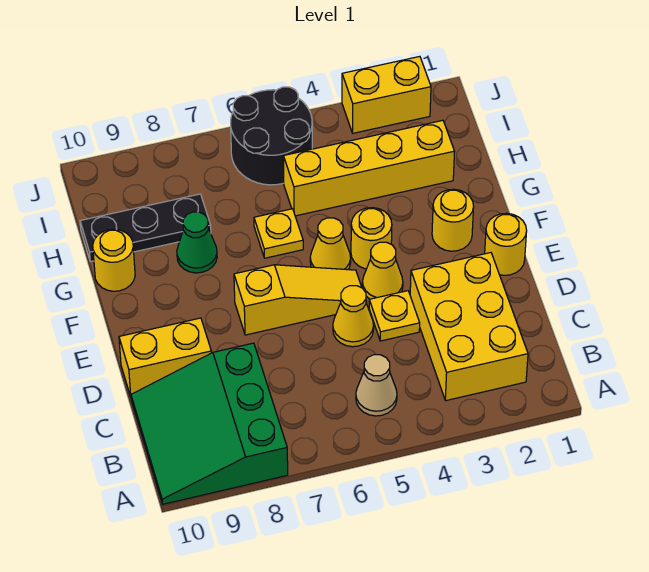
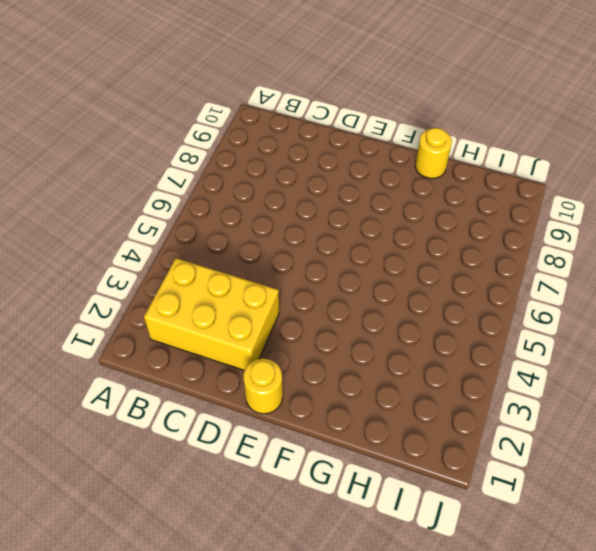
none -> green 3x3 slope [131,343,288,504]
none -> tan 1x1 cone [356,355,397,416]
none -> yellow 1x1 plate [369,291,420,341]

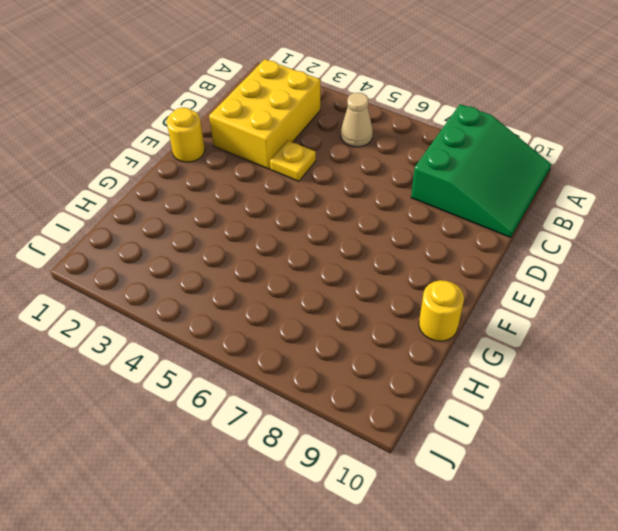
none -> yellow 1x1 cone [333,286,374,347]
none -> yellow 1x2 brick [119,318,211,397]
none -> yellow 1x1 cone [362,242,403,299]

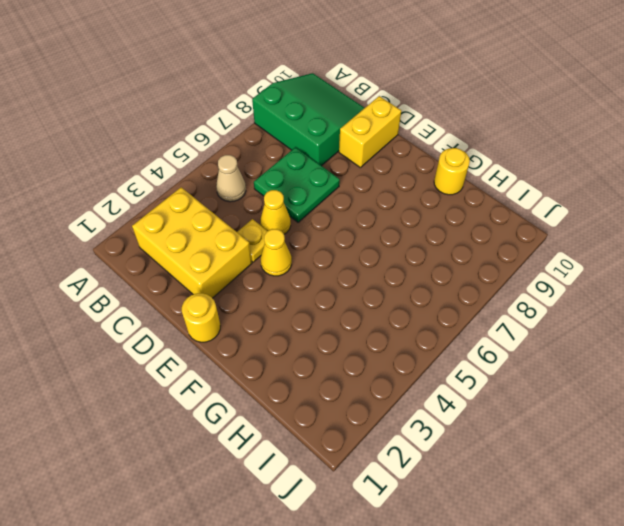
green 2x2 plate [254,147,340,222] -> none
none -> yellow 1x3 slope [234,265,367,335]
none -> yellow 1x1 round brick [432,189,474,251]
none -> yellow 1x1 round brick [351,208,392,269]

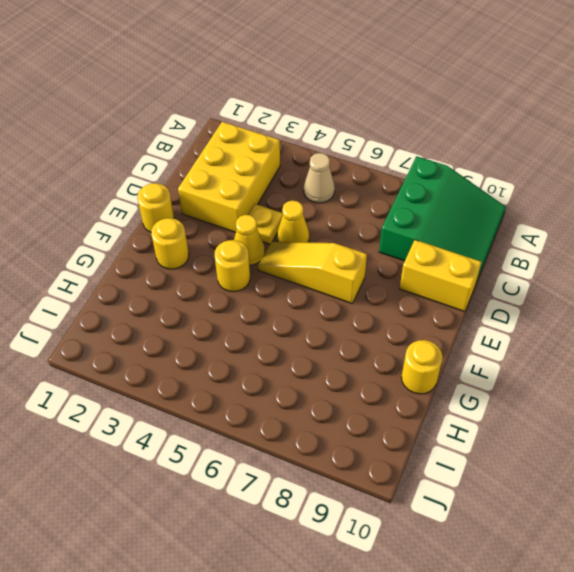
none -> yellow 1x1 cone [310,218,351,270]
none -> yellow 1x1 plate [254,209,303,258]
none -> green 1x1 cone [177,212,217,273]

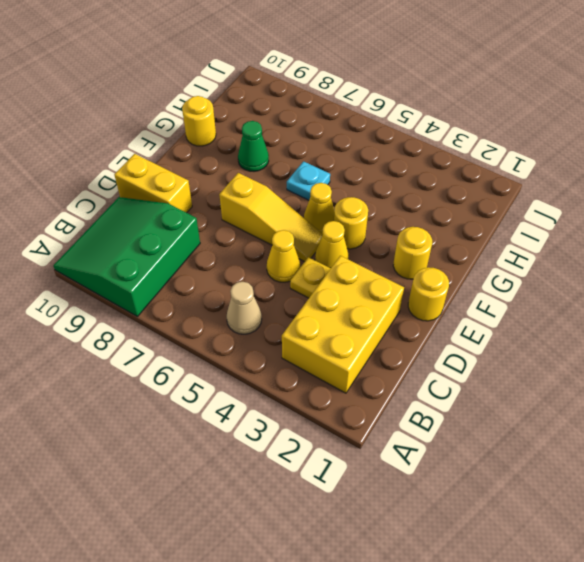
cyan 1x1 plate [287,161,330,200] -> yellow 1x1 plate [254,209,303,258]
none -> yellow 1x4 brick [283,120,455,216]
none -> black 1x3 plate [80,194,211,262]
none -> black 2x2 round brick [231,87,312,185]

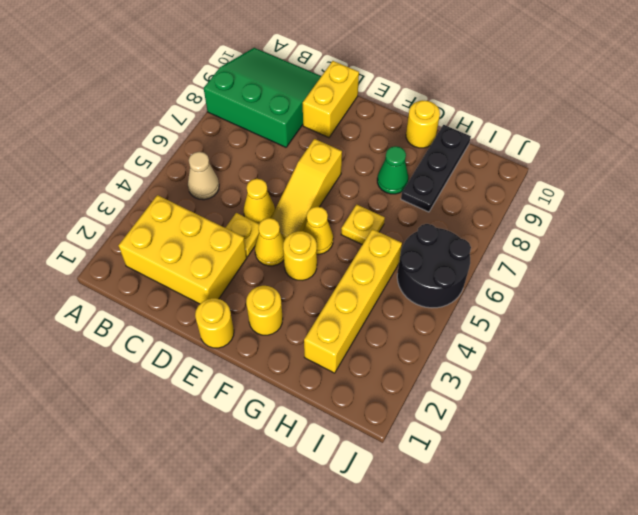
none -> yellow 1x2 brick [342,56,431,133]

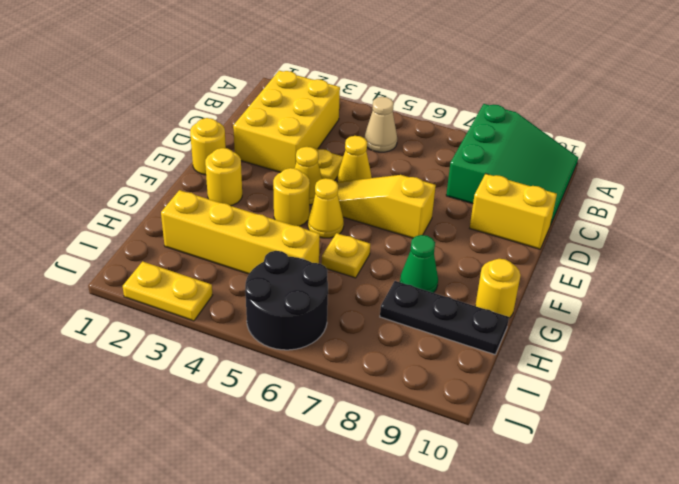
yellow 1x2 plate [123,261,213,321] -> yellow 1x2 brick [342,56,431,133]

